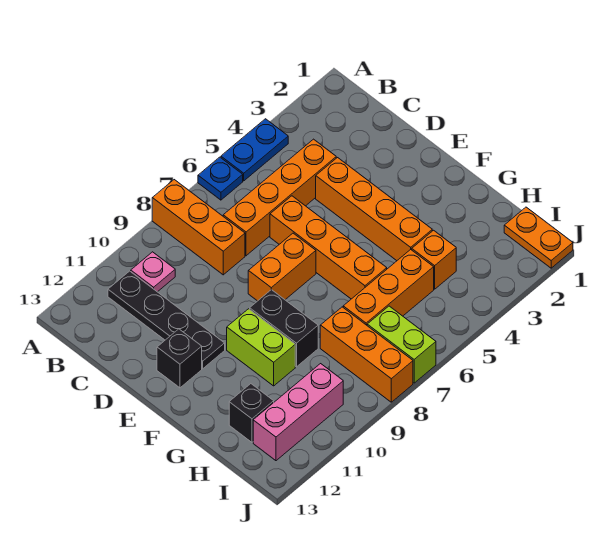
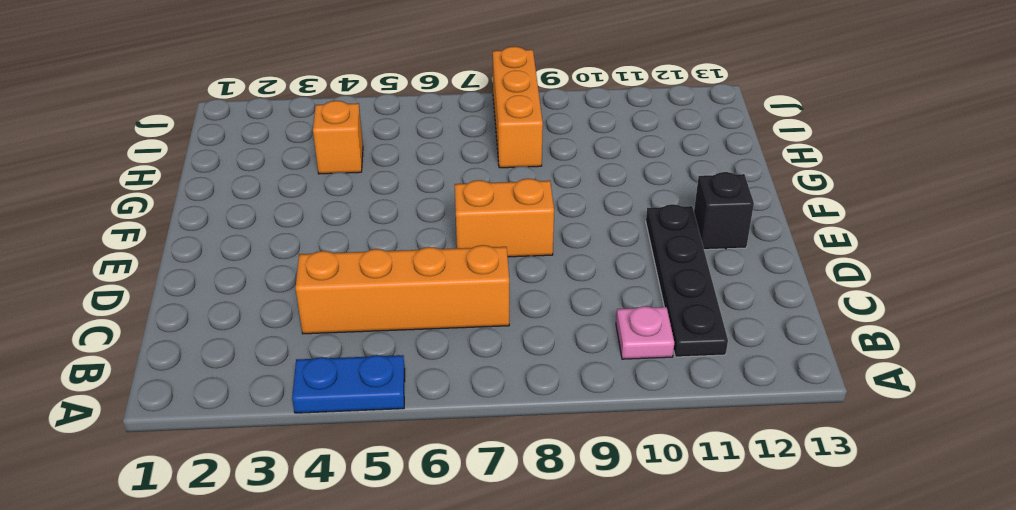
none -> blue 1x1 plate [198,157,243,200]
none -> orange 1x3 brick [152,180,245,275]
none -> orange 1x4 brick [316,158,432,261]

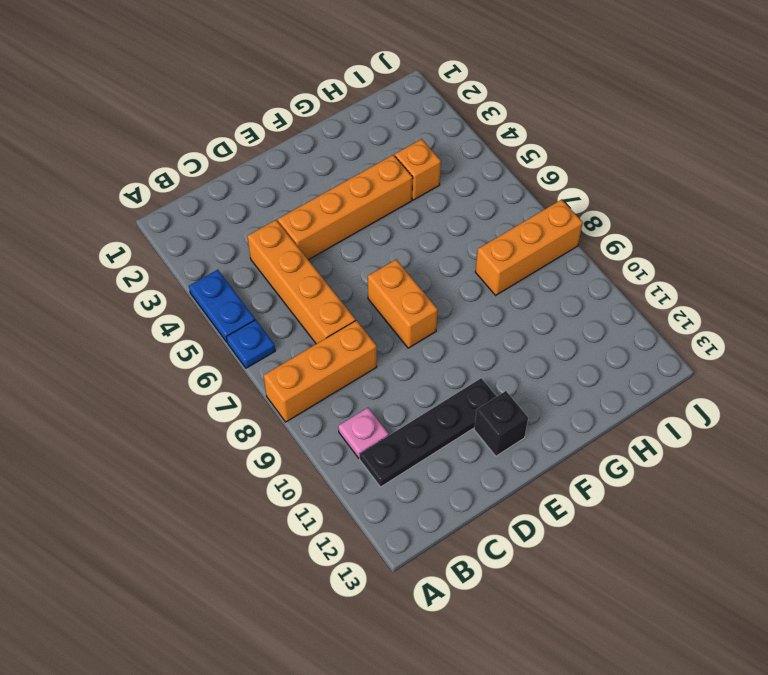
none -> orange 1x4 brick [270,196,387,299]
none -> black 1x2 brick [250,290,318,367]
none -> lime 1x2 brick [227,309,295,386]

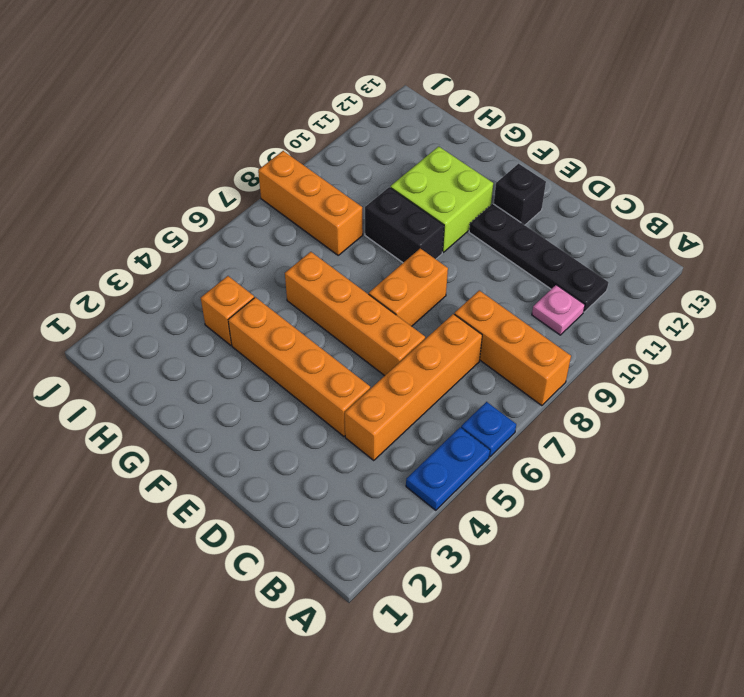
lime 2x2 brick [390,146,493,252] -> lime 1x2 brick [227,309,295,386]
none -> orange 1x3 brick [343,250,434,325]
none -> black 1x1 brick [229,384,274,442]
none -> orange 1x2 plate [504,207,573,268]

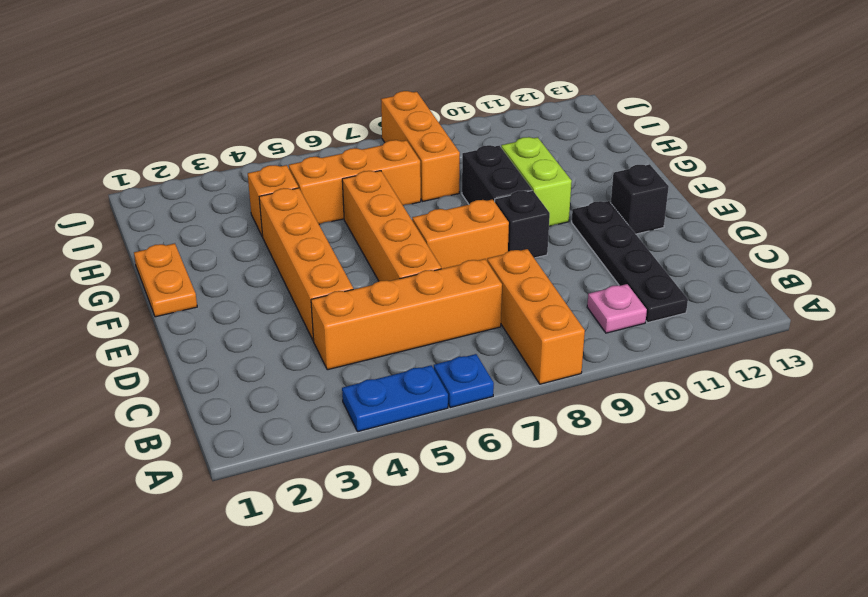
black 1x1 brick [495,190,550,258] -> black 1x1 brick moved to [229,384,274,442]
orange 1x2 plate [134,243,197,317] -> orange 1x2 plate moved to [504,207,573,268]
none -> lime 1x2 brick [367,306,436,383]
none -> pink 1x3 brick [253,364,343,461]

